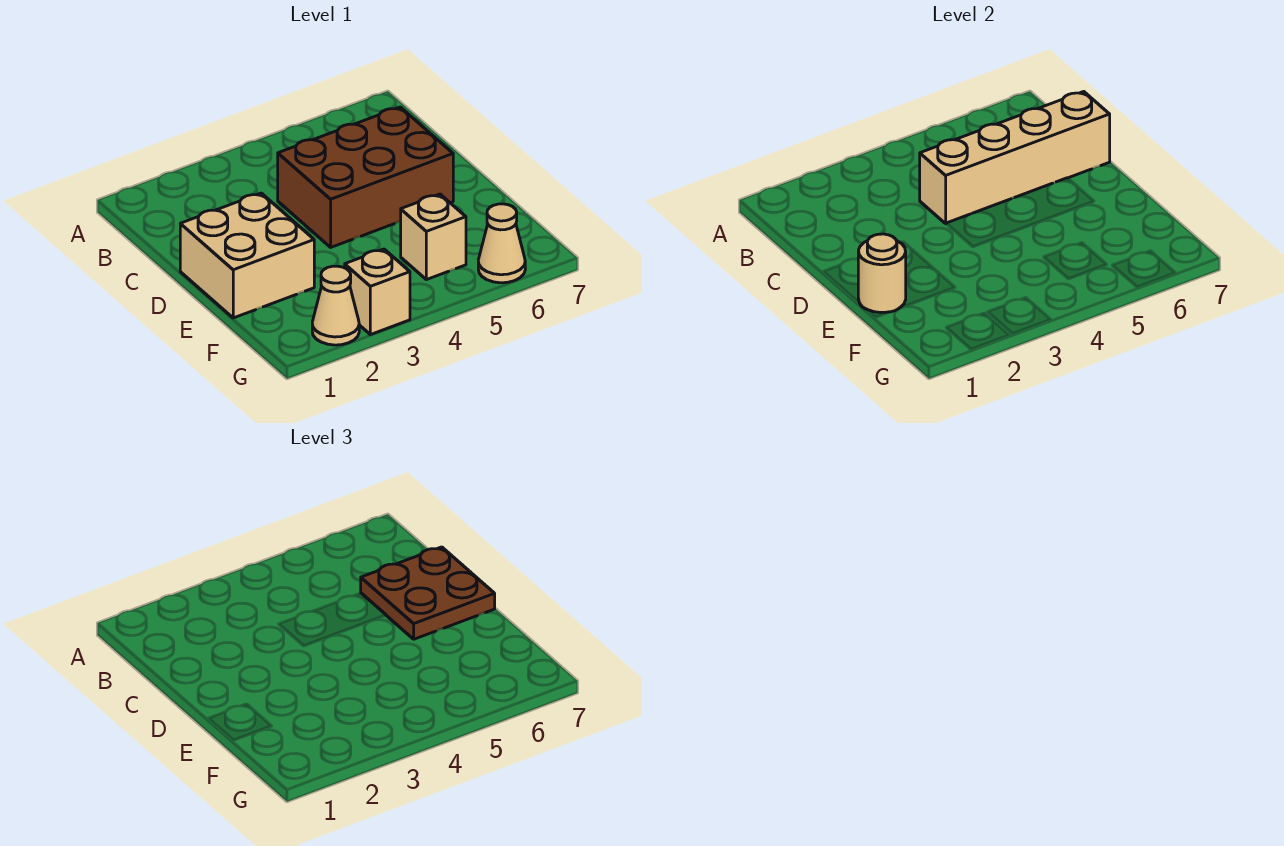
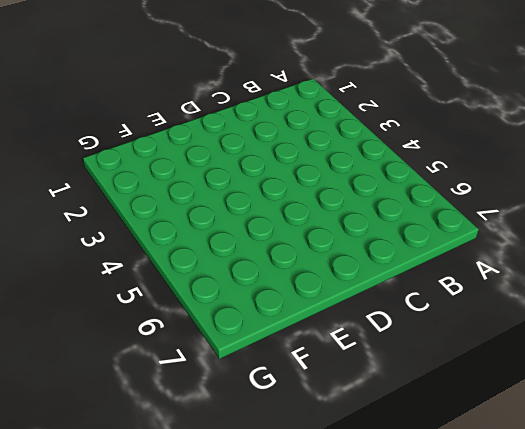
none -> brown 2x3 brick [278,107,453,247]
none -> tan 2x2 brick [180,193,314,318]

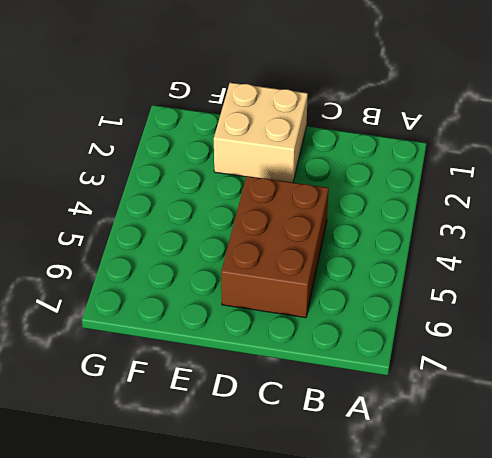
none -> tan 1x1 brick [401,194,466,280]
none -> tan 1x1 cone [312,266,359,345]

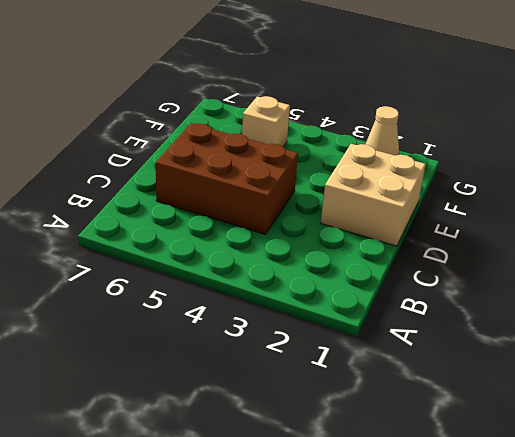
none -> tan 1x1 brick [345,249,410,335]
none -> tan 1x1 cone [478,204,525,283]

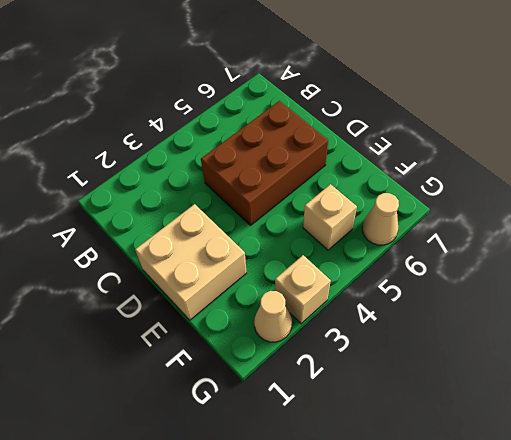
none -> tan 1x4 brick [920,92,1110,223]
none -> tan 1x1 round brick [858,234,906,312]

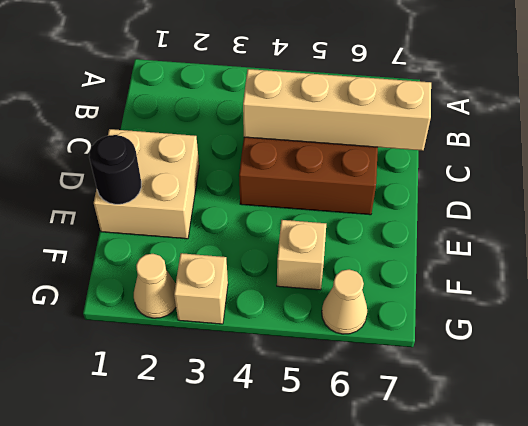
black 1x1 round brick [89,135,141,204] -> tan 1x1 round brick [858,234,906,312]
none -> brown 2x2 plate [361,547,495,639]

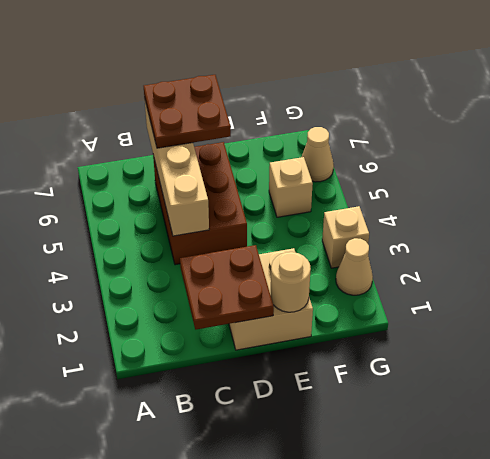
brown 2x2 plate [180,245,274,330] -> none

